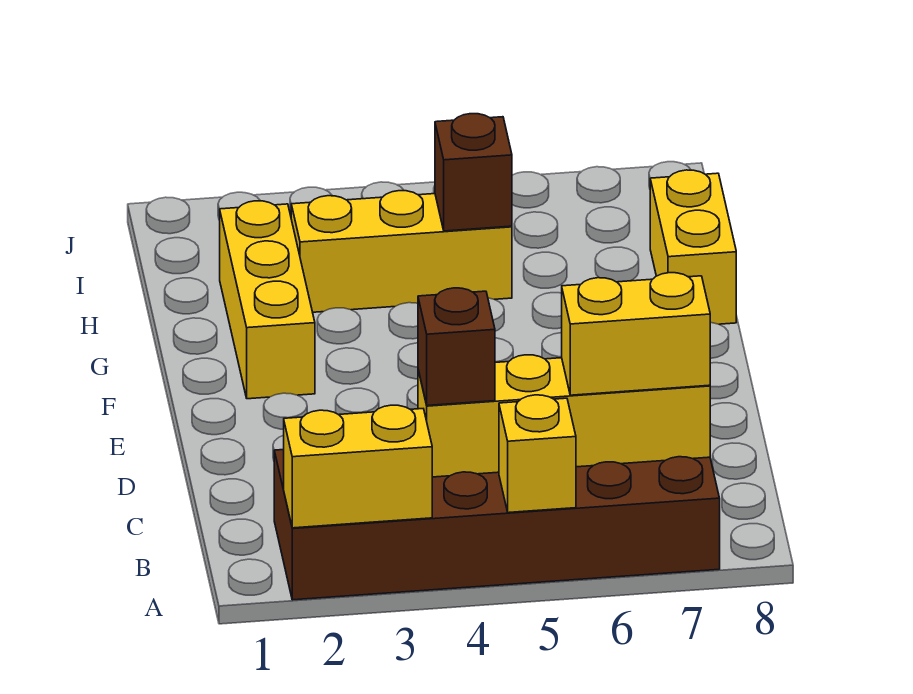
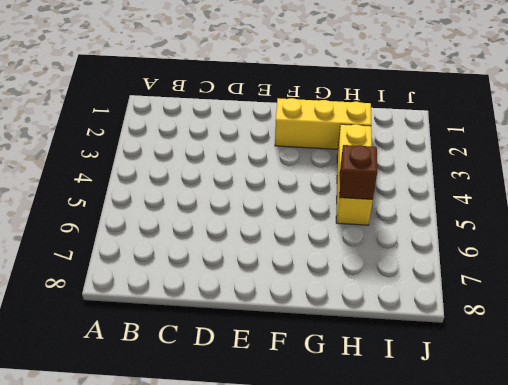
none -> brown 2x6 brick [274,450,720,600]
none -> yellow 1x2 brick [650,170,736,324]

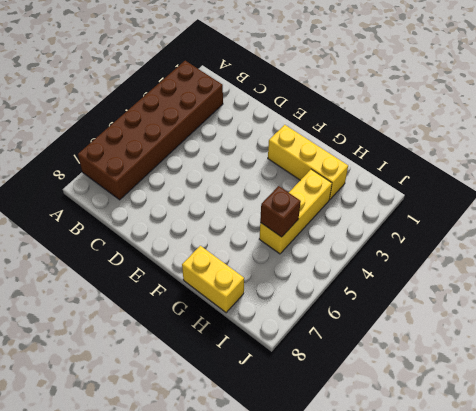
none -> yellow 1x2 brick [284,405,432,528]
none -> yellow 1x1 brick [499,395,576,513]

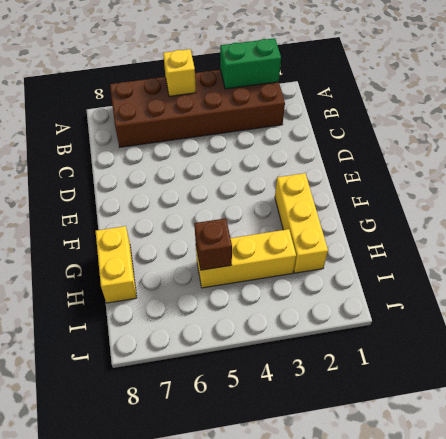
green 1x2 brick [220,38,281,89] -> yellow 1x2 brick [284,405,432,528]
none -> yellow 1x4 brick [418,355,710,477]
none -> brown 1x1 brick [418,288,495,406]

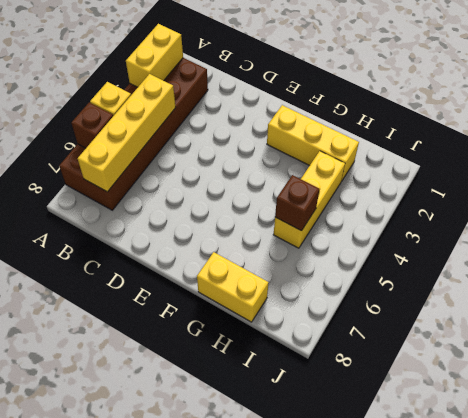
brown 1x1 brick [71,102,113,148] -> brown 1x1 brick moved to [418,288,495,406]
none -> yellow 1x2 brick [562,273,710,395]

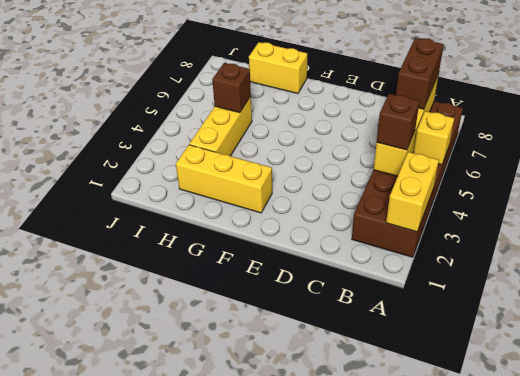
brown 1x2 brick [396,38,444,109] -> yellow 1x2 brick [562,273,710,395]

